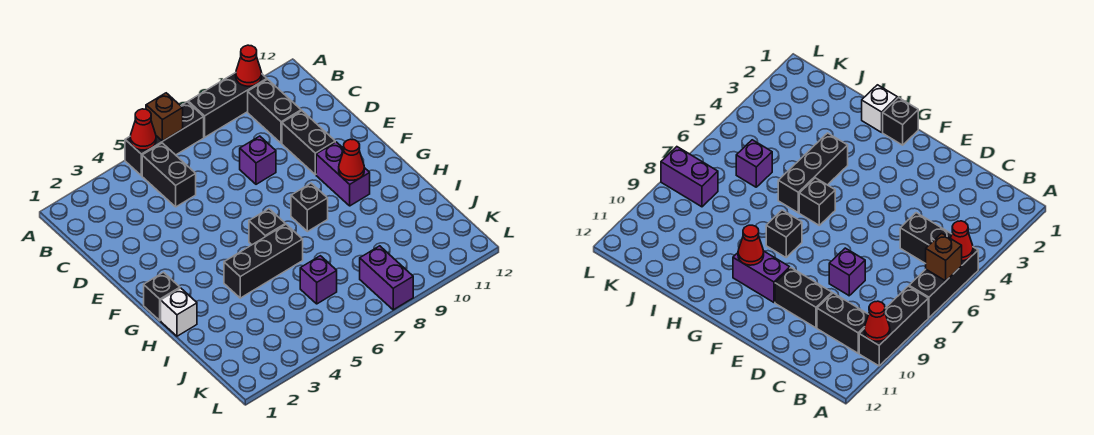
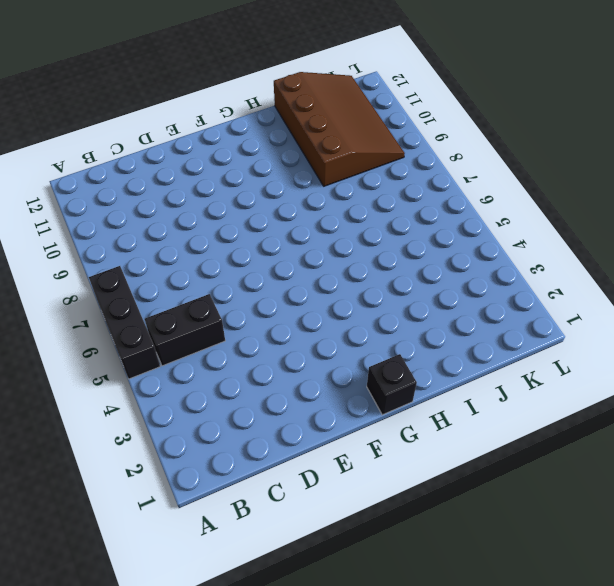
brown 3x4 slope [274,72,405,186] -> none
none -> black 1x3 brick [188,73,267,137]
none -> black 1x2 brick [248,79,301,143]
none -> purple 1x1 brick [240,136,276,184]

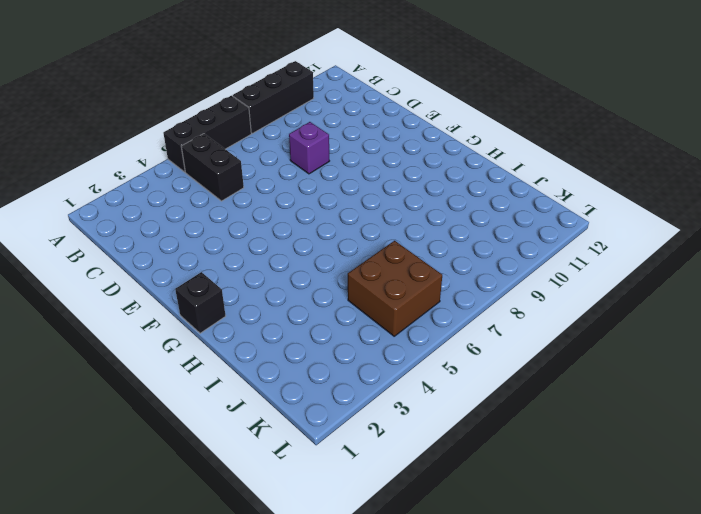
brown 2x2 brick [348,241,442,336] -> purple 1x1 brick [300,256,337,304]
none -> black 1x2 brick [248,79,301,143]
none -> black 1x2 brick [282,111,335,175]
none -> purple 1x2 brick [316,142,370,206]

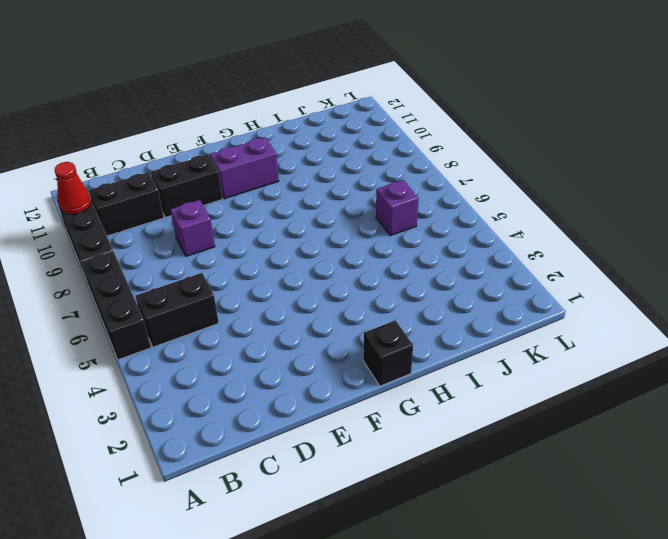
none -> black 1x1 brick [249,209,285,245]
none -> black 1x1 brick [291,183,328,231]
none -> white 1x1 brick [161,288,197,336]

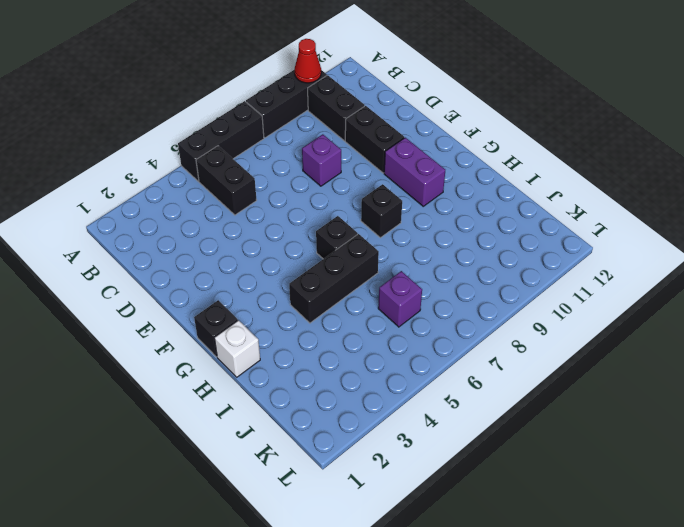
none -> purple 1x2 brick [360,246,413,310]
none -> red 1x1 cone [130,109,156,150]
none -> brown 1x1 brick [146,93,183,141]

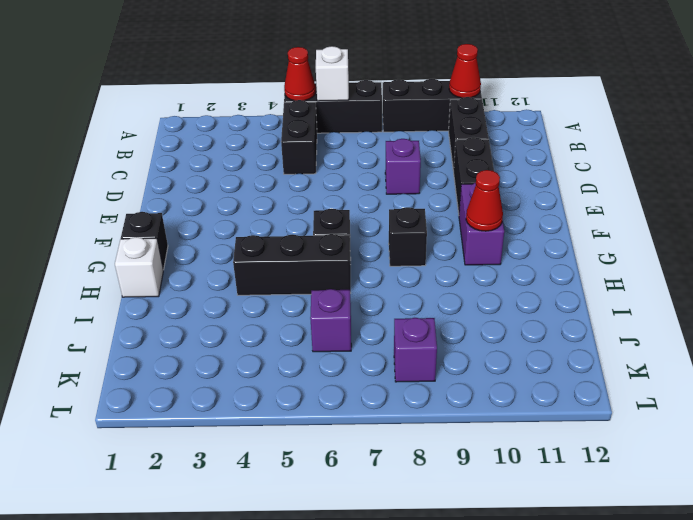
white 1x1 brick [316,46,349,101] -> brown 1x1 brick [146,93,183,141]
purple 1x1 brick [394,318,437,382] -> purple 1x2 brick [360,246,413,310]

